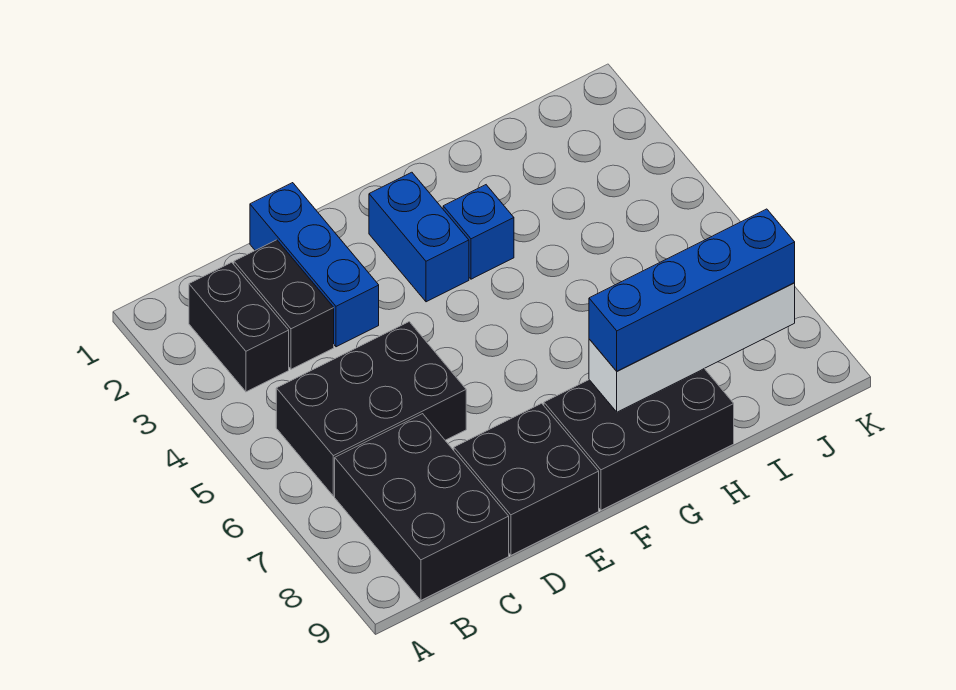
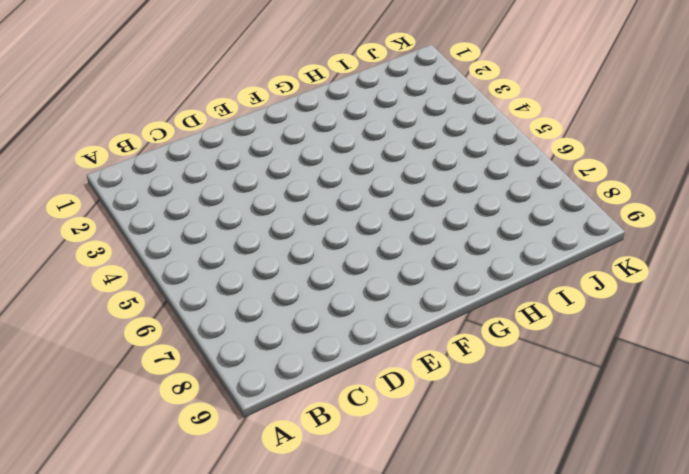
none -> black 1x2 brick [189,262,289,392]
none -> black 2x3 brick [276,322,466,496]

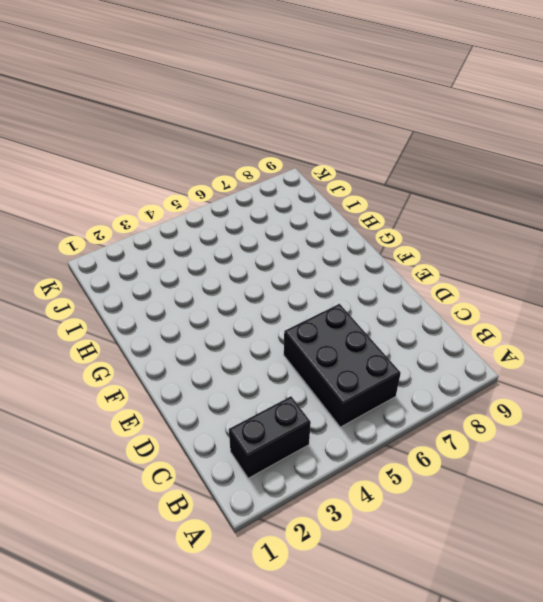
none -> black 2x3 brick [335,414,509,600]
none -> black 1x2 brick [234,240,334,369]

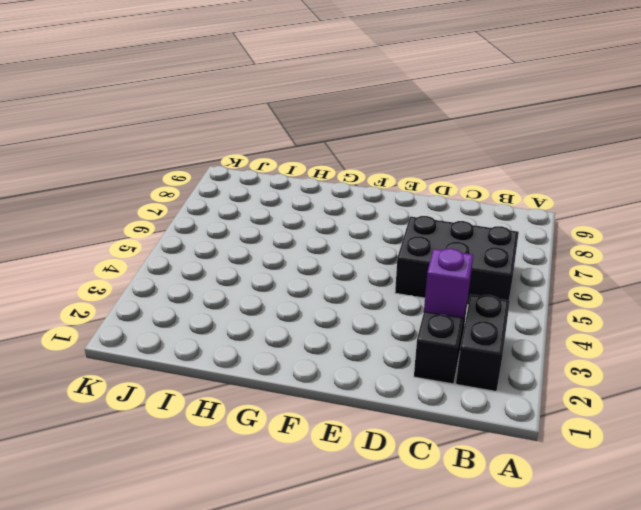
purple 1x1 brick [424,249,473,318] -> none
none -> black 2x3 brick [335,414,509,600]
none -> blue 1x3 brick [250,183,379,347]

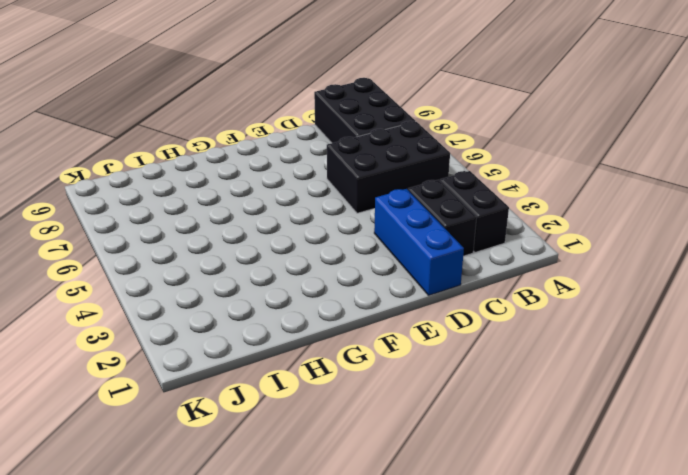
none -> black 2x2 brick [454,403,599,555]
none -> blue 1x2 brick [369,172,469,302]

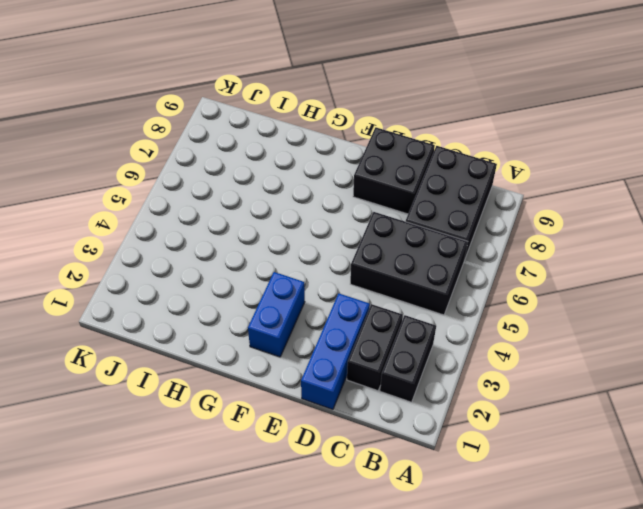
none -> black 2x3 brick [544,369,734,510]
none -> blue 1x1 brick [443,185,514,279]

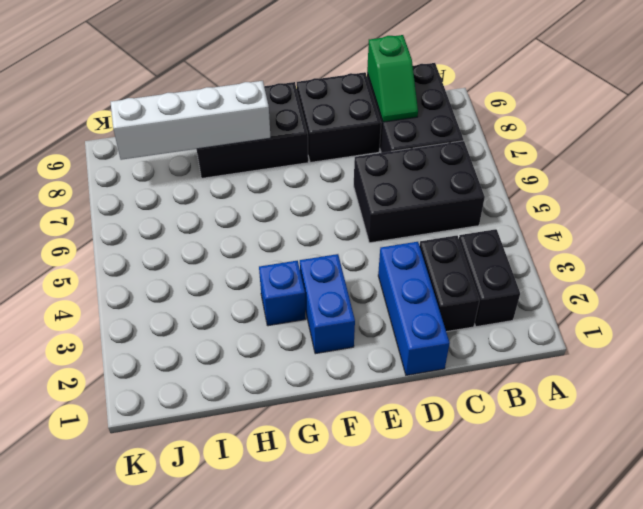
green 1x2 slope [367,35,418,122] -> none
none -> blue 1x4 brick [589,209,795,371]

